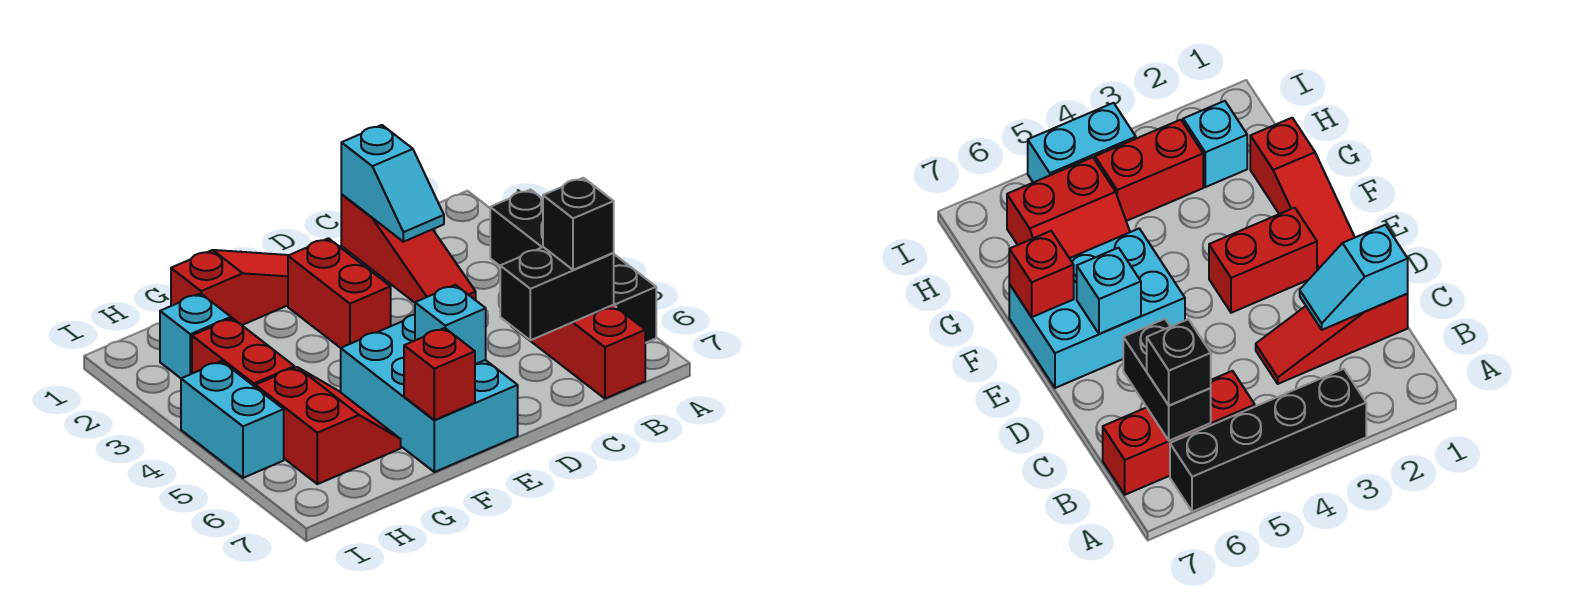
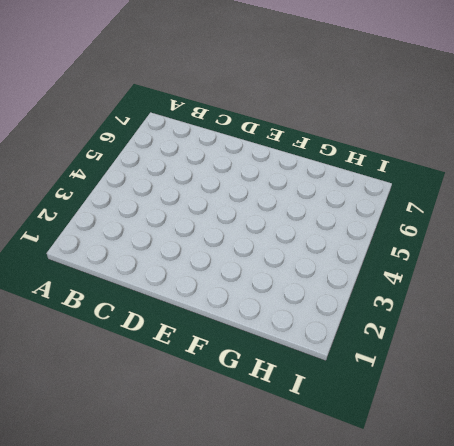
none -> black 1x4 brick [490,189,656,343]
none -> red 1x3 brick [513,305,645,399]
none -> red 1x3 slope [341,195,476,303]

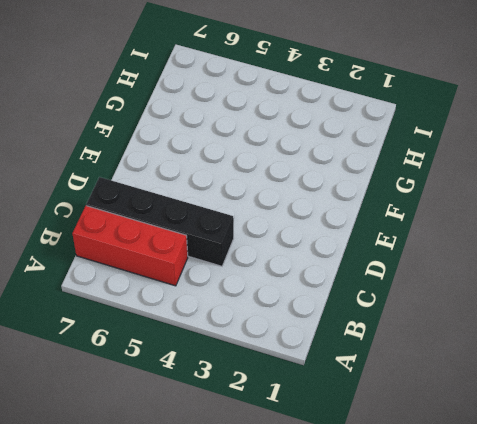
black 1x4 brick [86,177,234,266] -> black 1x4 brick moved to [490,189,656,343]
none -> red 1x3 slope [341,195,476,303]
none -> red 1x3 slope [171,250,288,325]
none -> red 1x2 brick [288,238,391,348]

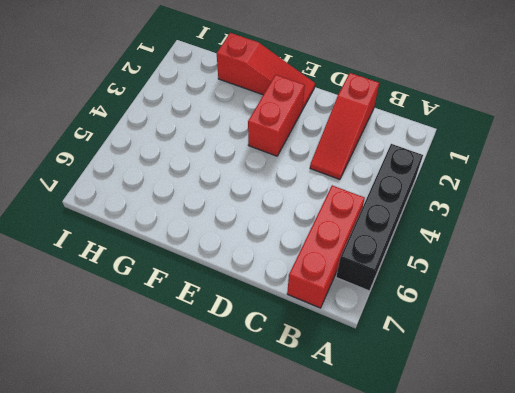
none -> cyan 2x3 brick [341,315,518,472]
none -> red 2x2 slope [255,367,401,484]
none -> cyan 1x1 brick [160,293,231,378]

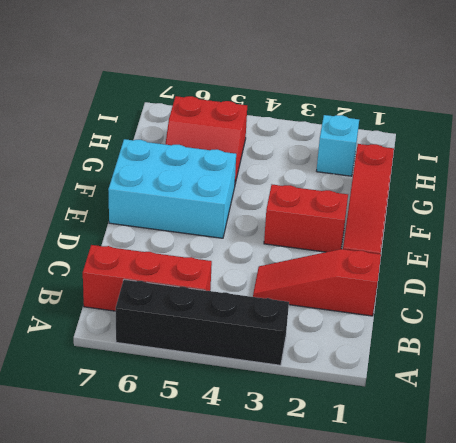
none -> red 1x2 brick [192,318,294,387]
none -> cyan 1x2 brick [181,361,284,478]
none -> black 1x2 brick [500,247,614,340]

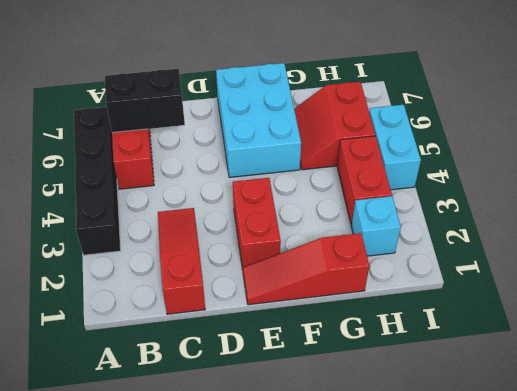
none -> cyan 1x2 slope [341,125,444,242]
none -> cyan 1x1 brick [415,285,486,364]
none -> red 1x1 brick [404,328,475,420]

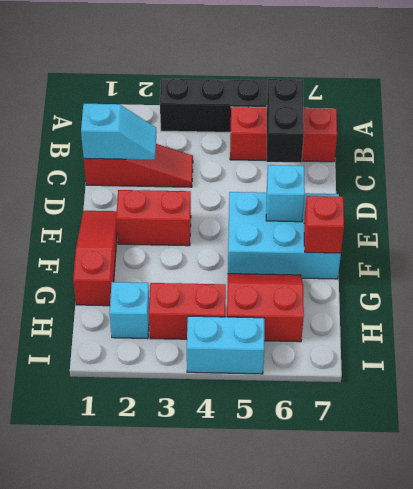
none -> black 1x1 brick [543,178,614,270]

